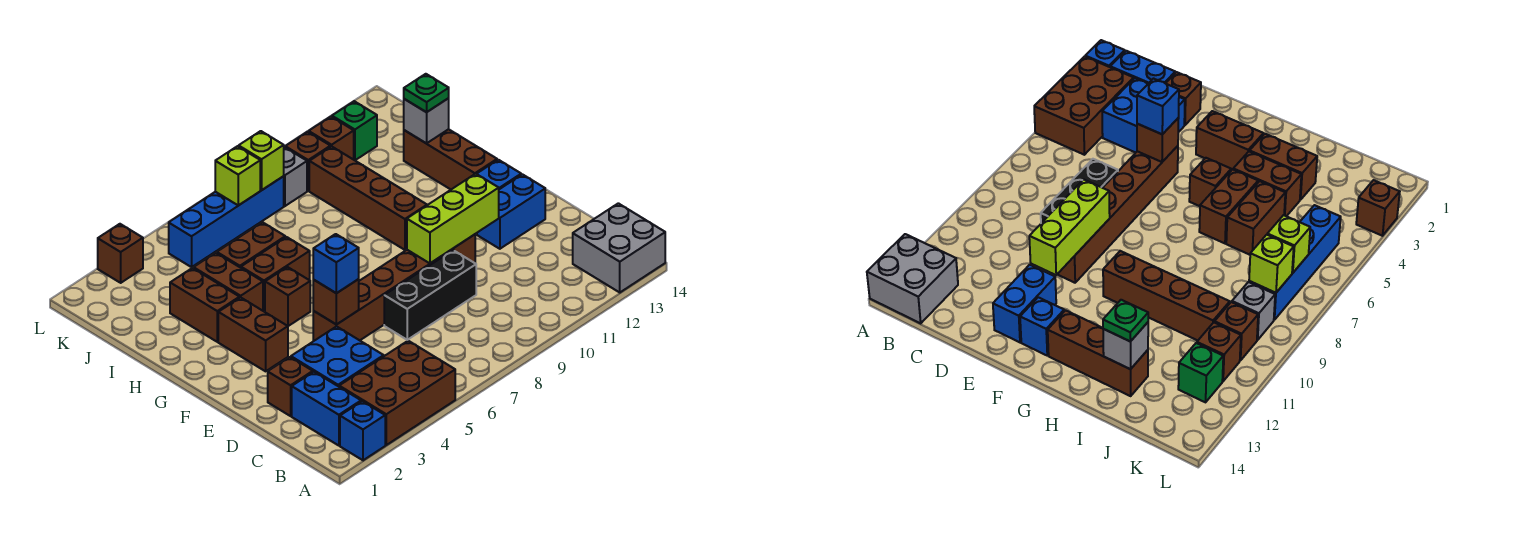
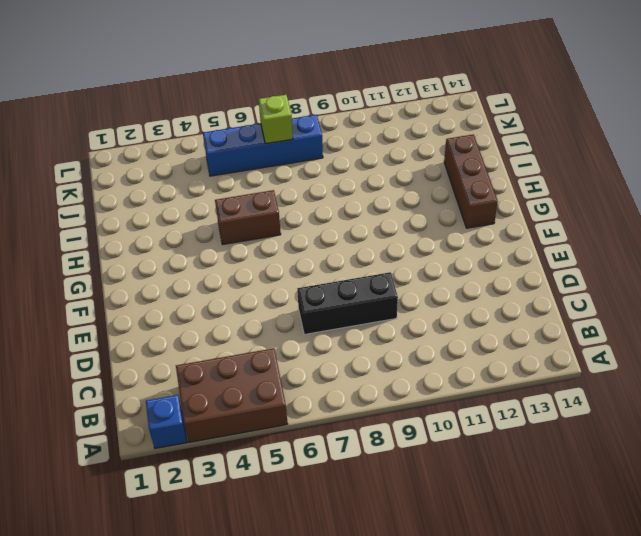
none -> grey 2x2 brick [573,203,665,292]
none -> blue 1x2 brick [292,372,361,446]
none -> blue 2x2 brick [291,326,384,387]
none -> brown 1x1 brick [268,357,313,416]

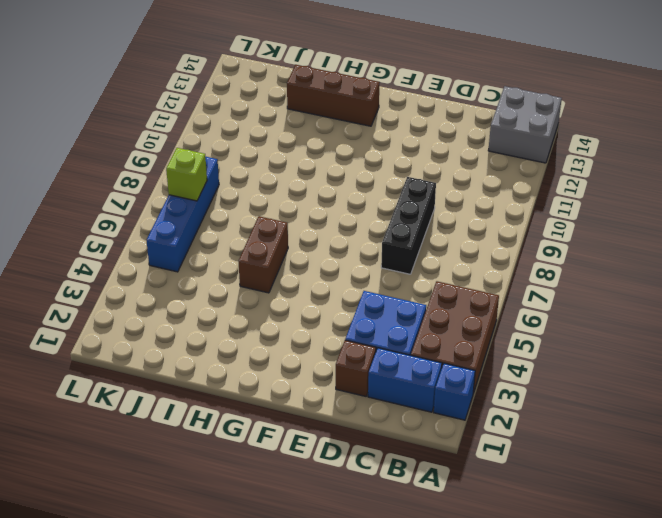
none -> brown 1x6 brick [313,234,475,341]
none -> blue 1x2 brick [477,174,545,249]
none -> brown 1x2 brick [218,297,288,371]
none -> blue 1x1 brick [477,160,521,189]

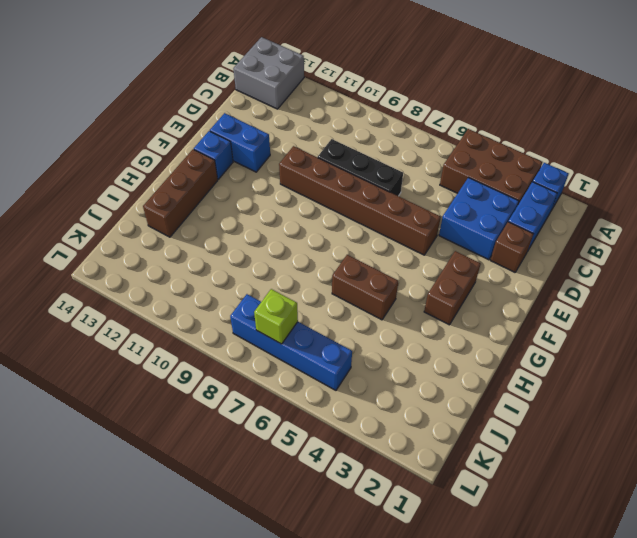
none -> brown 1x1 brick [265,267,310,326]
none -> brown 1x4 brick [309,146,427,250]
none -> brown 1x2 brick [170,268,240,342]
none -> brown 1x2 brick [194,253,263,311]

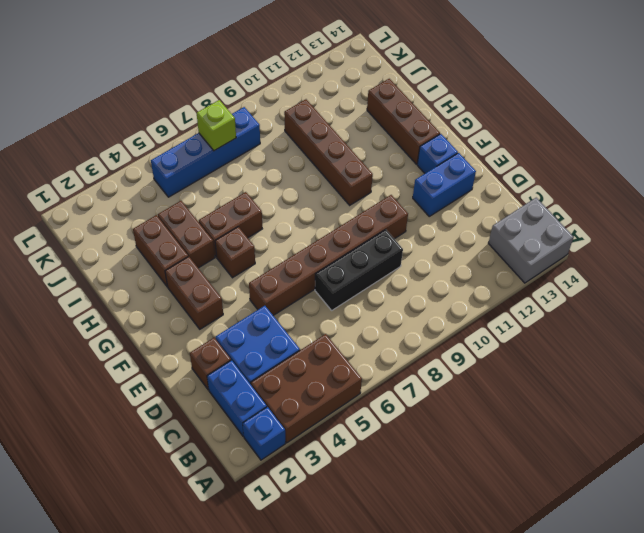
none -> brown 1x2 brick [217,222,285,268]
none -> grey 1x1 brick [284,147,307,206]
none -> brown 1x1 brick [285,132,330,191]
none -> brown 1x1 brick [309,116,354,160]

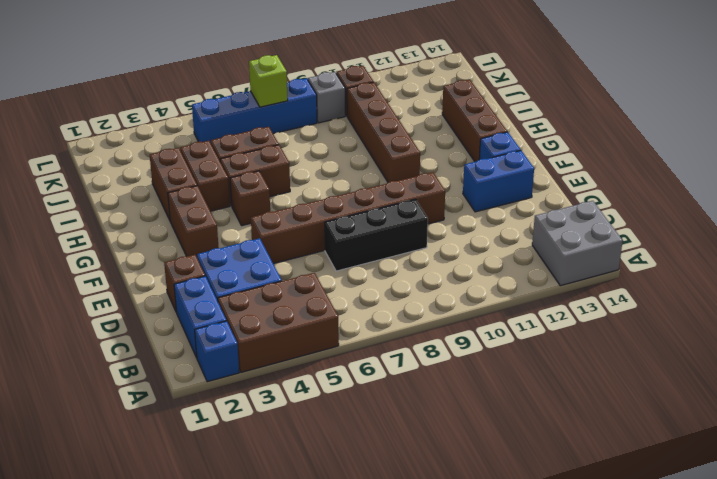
none -> brown 1x1 brick [309,116,354,160]
none -> green 1x1 brick [332,101,377,160]
none -> brown 1x1 brick [98,224,143,283]
none -> brown 1x1 brick [313,279,359,325]

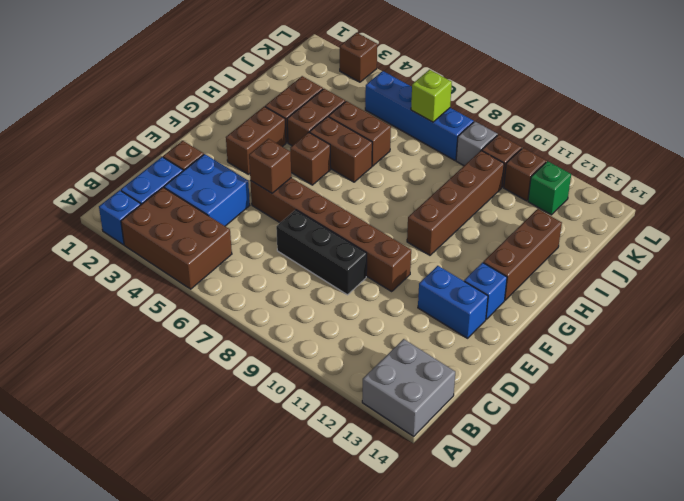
none -> lime 1x3 brick [407,174,499,263]
none -> grey 1x1 brick [404,98,449,144]
none -> lime 1x1 brick [239,131,284,190]
none -> blue 1x1 brick [313,234,359,293]

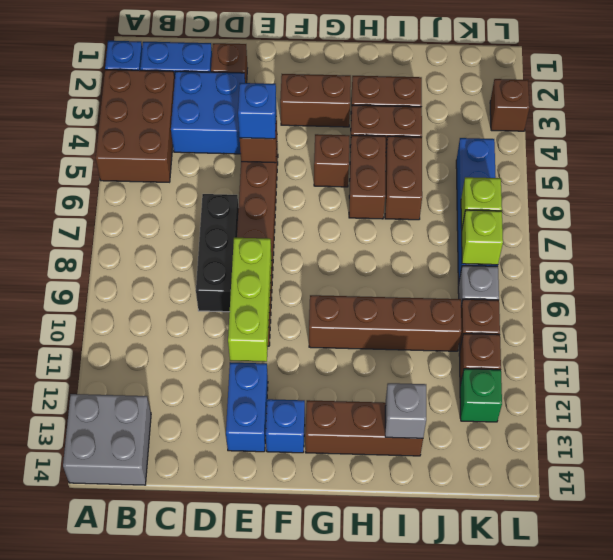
none -> green 1x1 plate [404,74,449,112]

